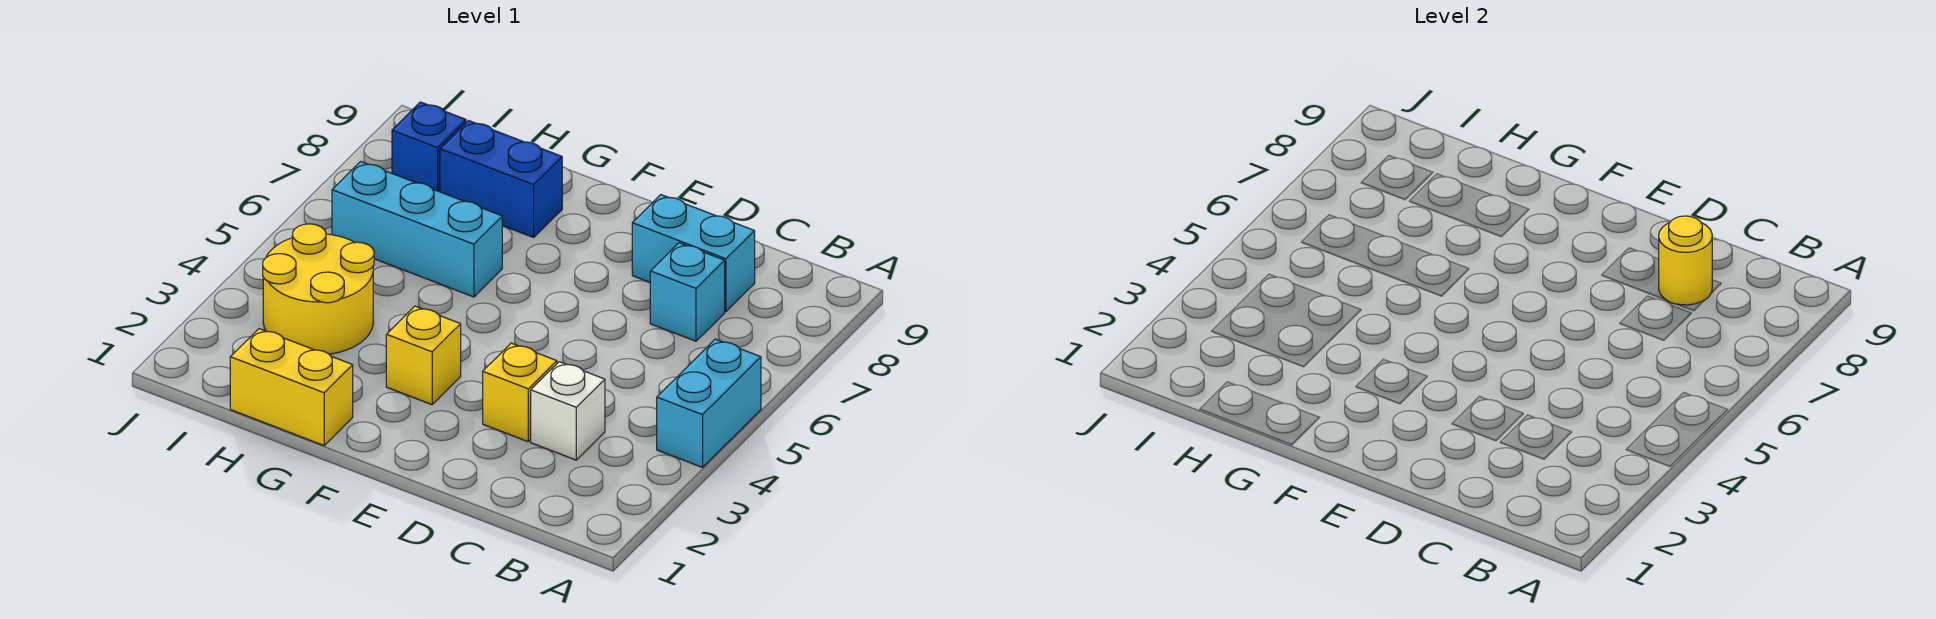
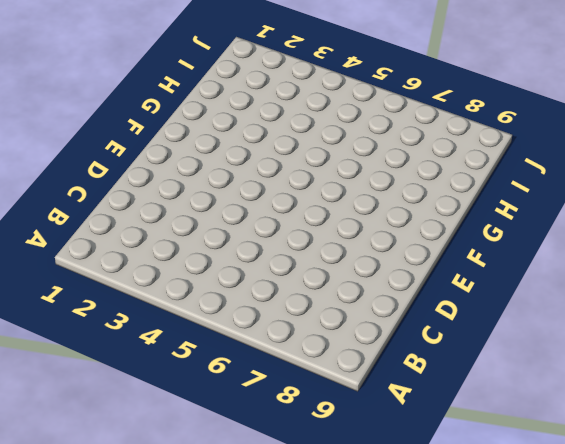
none -> cyan 1x2 brick [657,339,761,467]
none -> white 1x1 brick [531,362,605,460]
none -> cyan 1x1 brick [650,243,725,341]

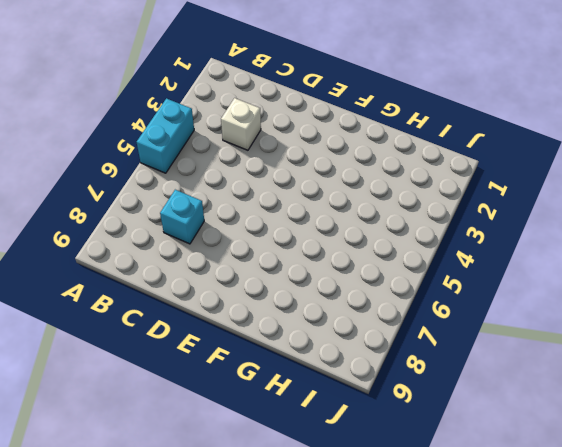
none -> cyan 1x2 brick [632,195,755,312]
none -> yellow 1x1 brick [483,343,557,442]
none -> yellow 1x1 brick [386,306,461,405]

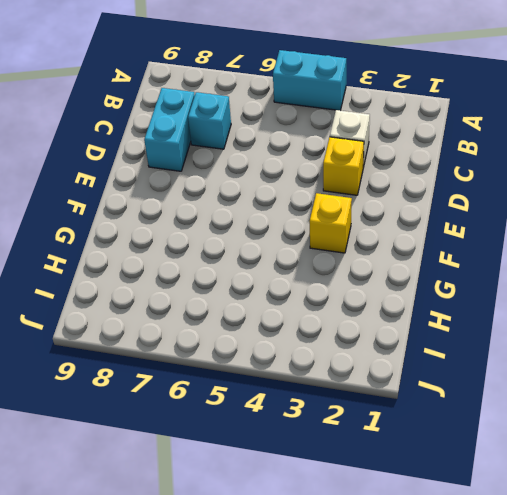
none -> yellow 1x2 brick [230,329,353,445]
none -> cyan 1x3 brick [332,162,502,297]
none -> blue 1x2 brick [440,121,562,237]

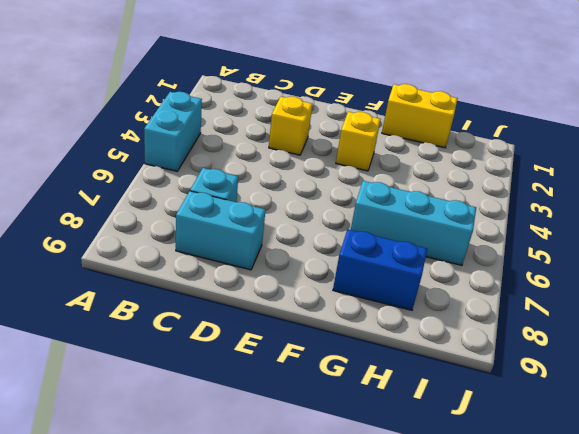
none -> white 1x1 brick [531,362,605,460]
none -> yellow 2x2 round brick [263,224,374,354]
none -> blue 1x1 brick [392,102,466,192]

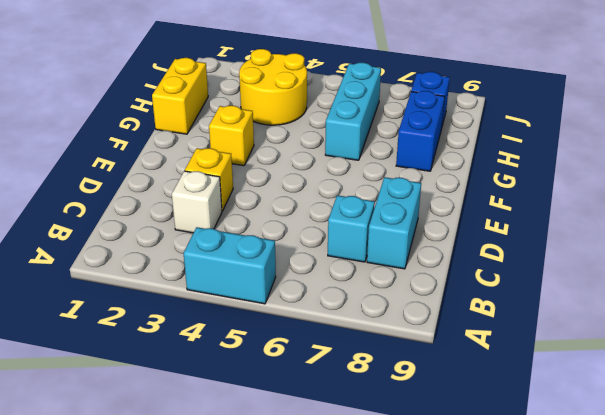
none -> yellow 1x1 round brick [1659,216,1712,305]

